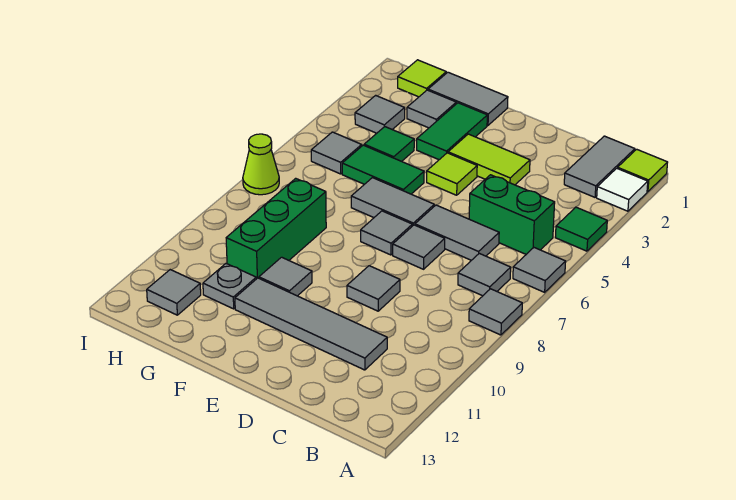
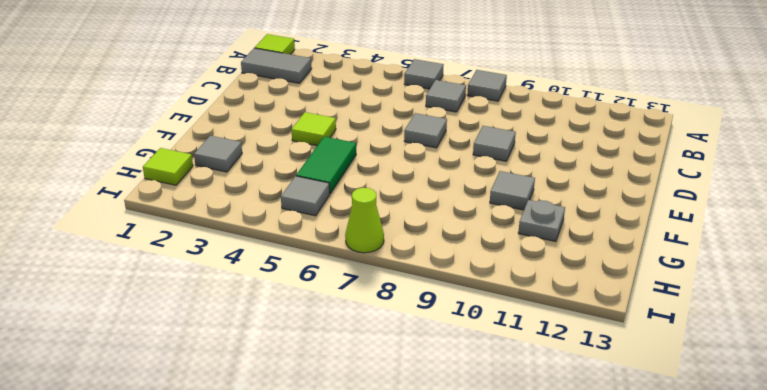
none -> white 1x1 tile [597,168,648,211]
none -> green 1x1 tile [555,207,607,251]
none -> green 1x2 brick [469,175,555,254]

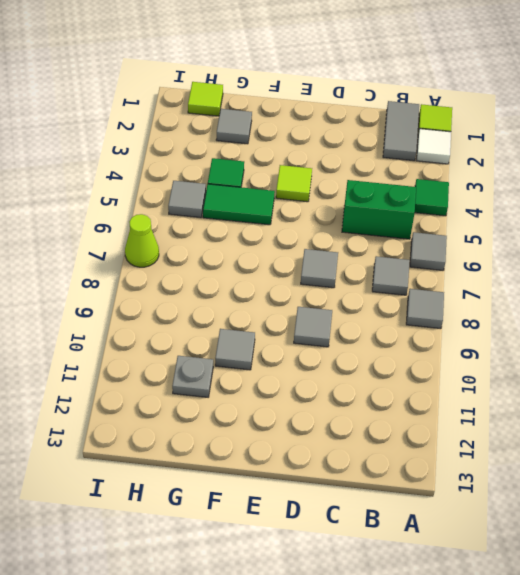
none -> grey 1x2 tile [415,205,499,260]
none -> grey 1x4 tile [235,278,387,370]
none -> lime 1x2 tile [448,134,530,185]

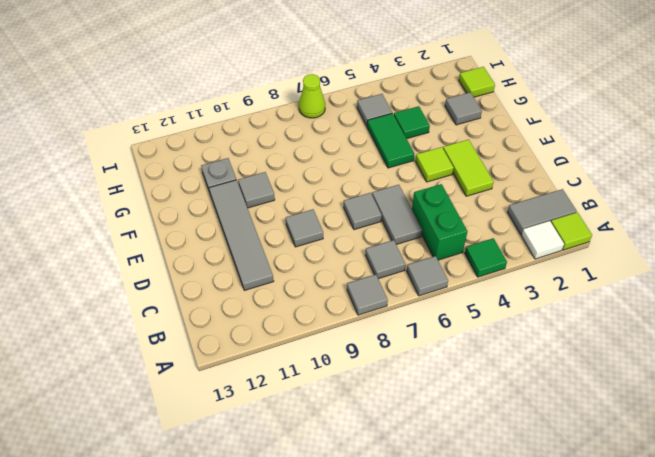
none -> grey 1x2 tile [351,178,434,226]
none -> grey 1x1 tile [361,211,412,255]
none -> grey 1x2 tile [428,72,508,125]

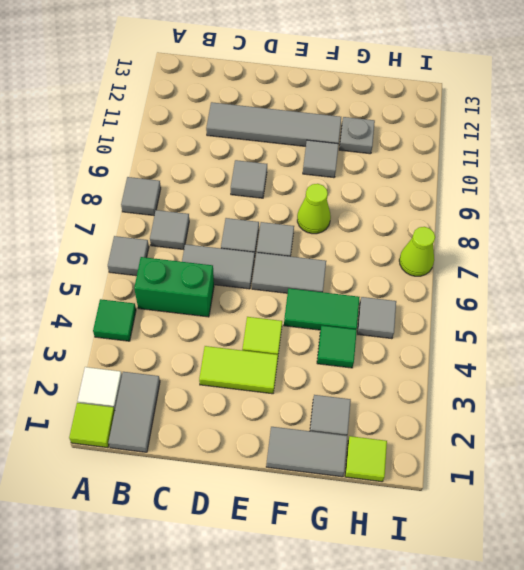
lime 1x1 cone [297,184,331,234] -> none
none -> green 1x2 tile [417,103,487,160]
none -> green 1x3 brick [226,178,326,279]
none -> grey 1x1 tile [355,95,405,133]

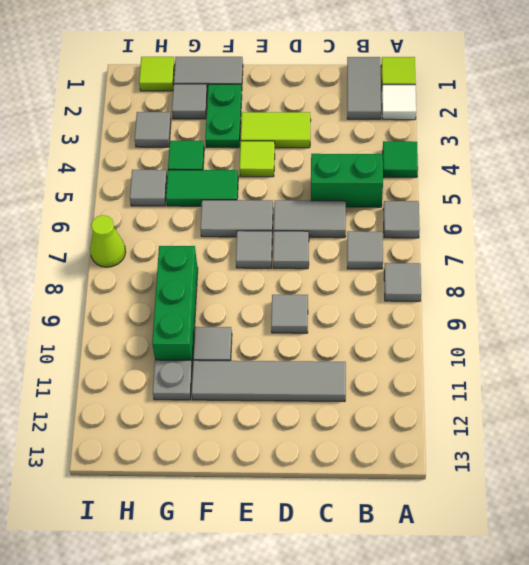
green 1x2 plate [205,84,242,148] -> green 1x2 tile [417,103,487,160]
none -> grey 1x1 tile [147,270,201,315]

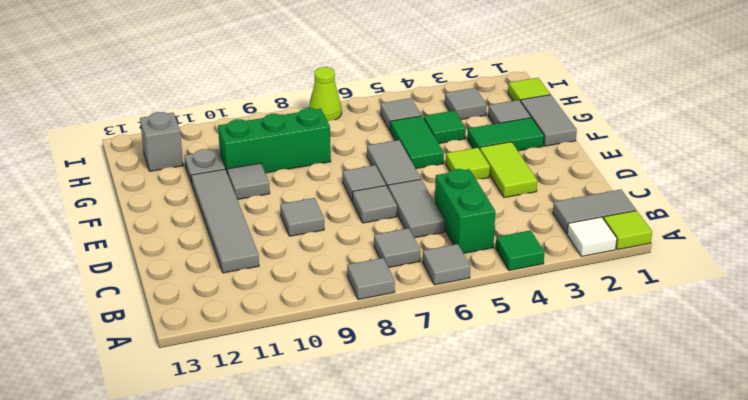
grey 1x1 brick [140,112,183,171] -> grey 1x1 tile [147,270,201,315]

